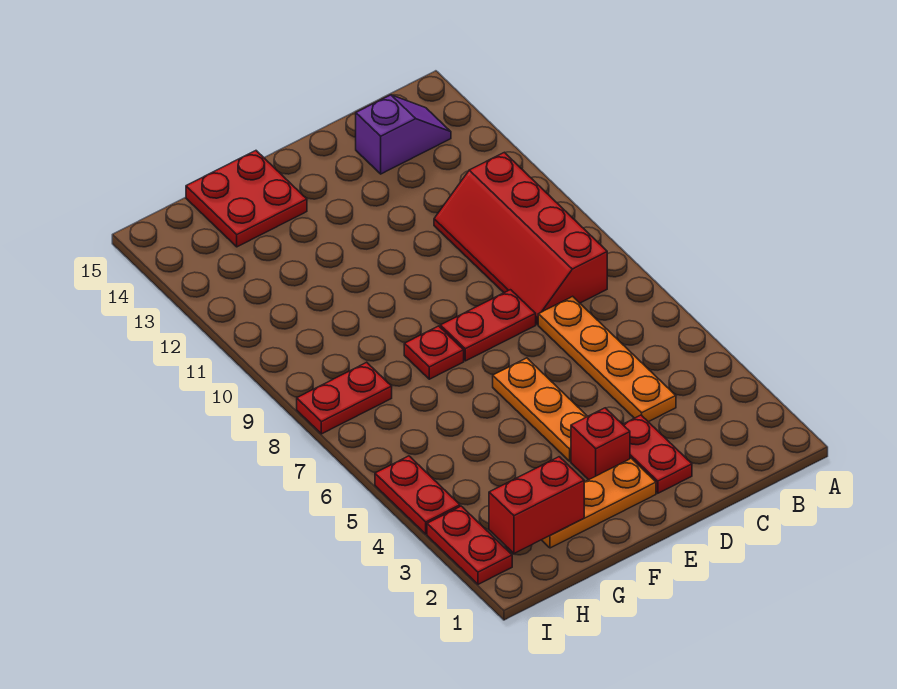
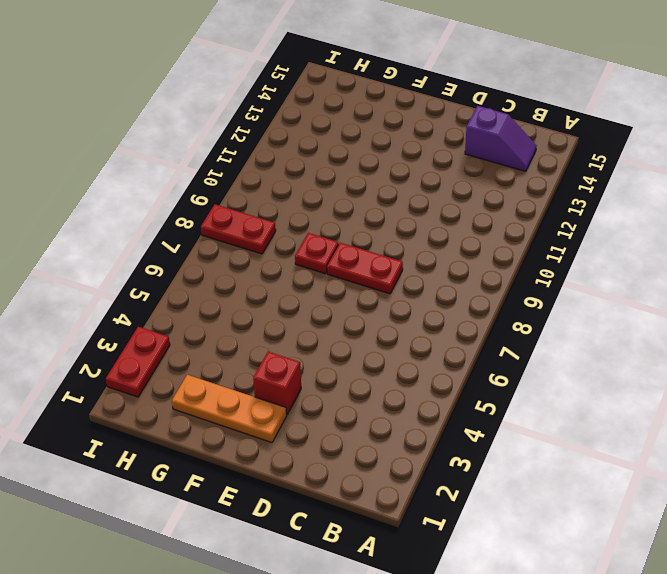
none -> red 2x4 slope [434,152,607,325]
none -> orange 1x4 plate [538,296,676,422]
none -> red 1x2 plate [623,415,692,493]

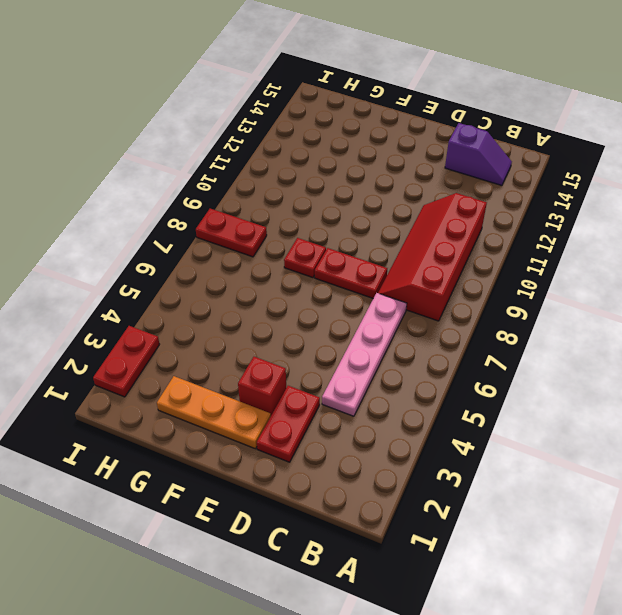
pink 1x4 plate [322,293,407,416] -> orange 1x4 plate [538,296,676,422]
none -> orange 1x3 plate [493,358,588,461]
none -> red 2x2 plate [186,151,307,247]
none -> red 1x2 plate [375,456,460,534]

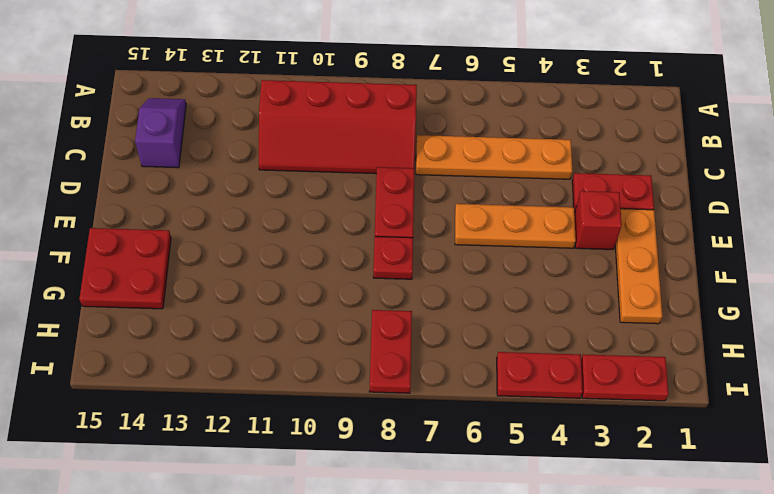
none -> red 1x2 brick [489,457,584,553]

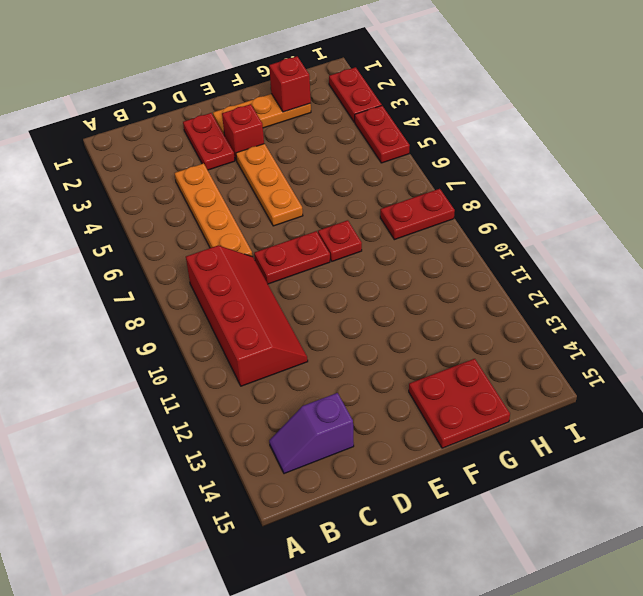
red 1x1 brick [269,56,311,112] -> red 1x2 brick [489,457,584,553]

